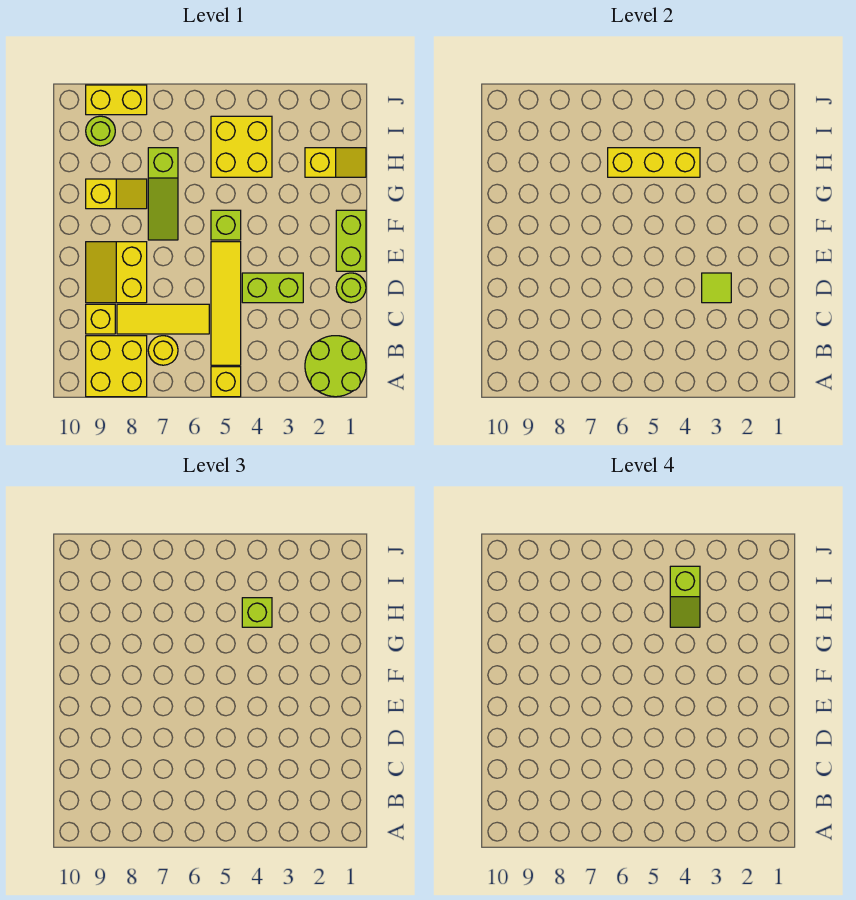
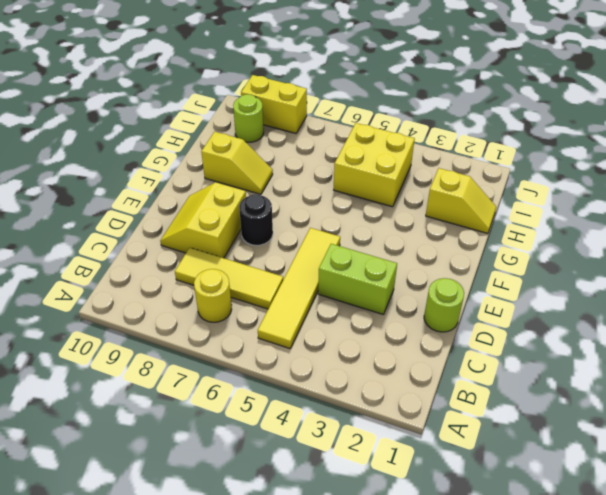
black 1x1 round brick [239,194,273,245] -> none
none -> lime 2x2 round brick [305,336,366,397]
none -> yellow 1x1 brick [211,367,241,397]
none -> yellow 2x2 brick [86,336,147,397]

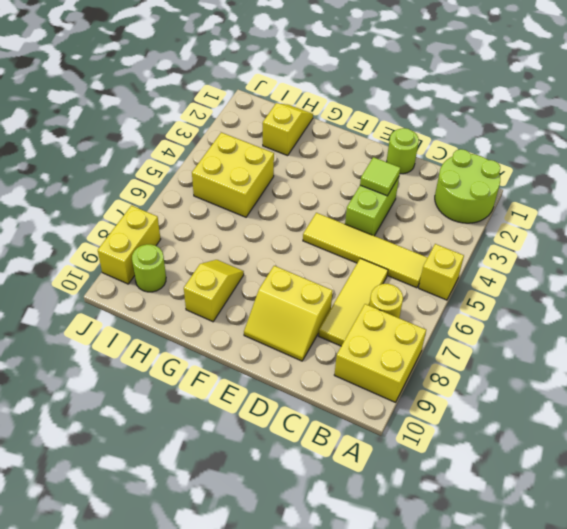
none -> yellow 1x1 brick [86,304,115,334]
none -> lime 1x2 brick [336,210,366,271]
none -> lime 1x1 brick [211,210,241,240]

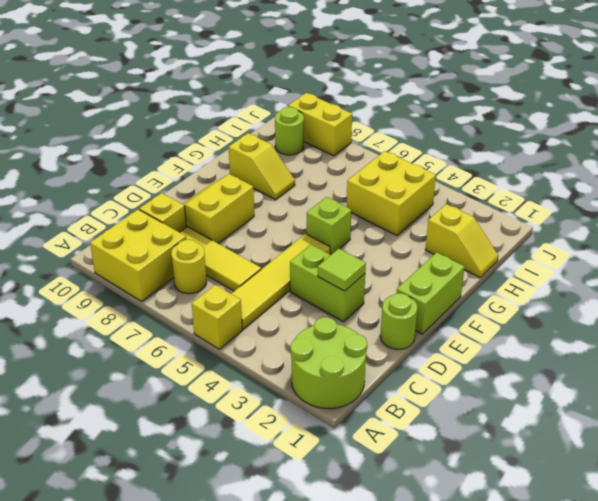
none -> lime 1x3 slope [148,148,178,240]
none -> yellow 1x3 brick [608,148,700,177]
none -> lime 1x1 brick [242,598,272,627]

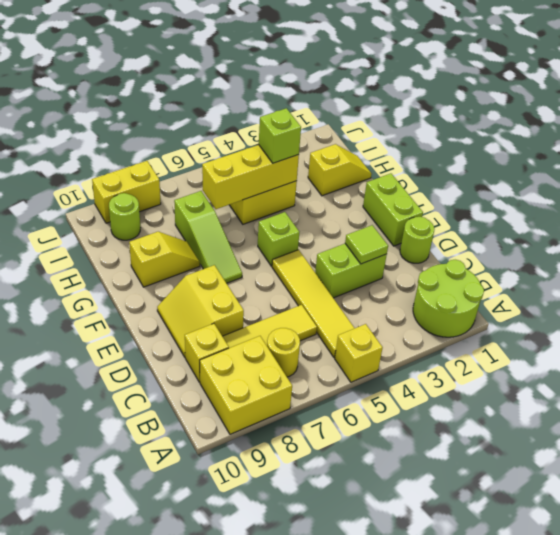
none -> lime 1x2 slope [670,566,700,627]

